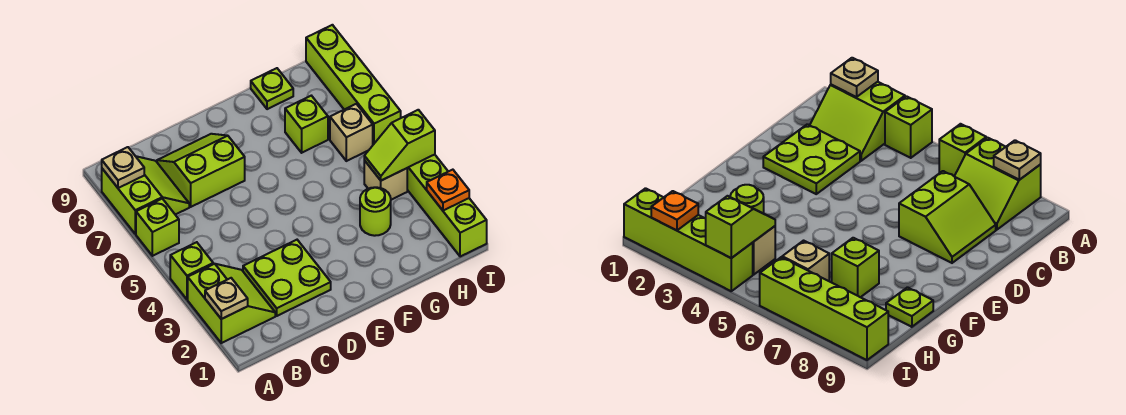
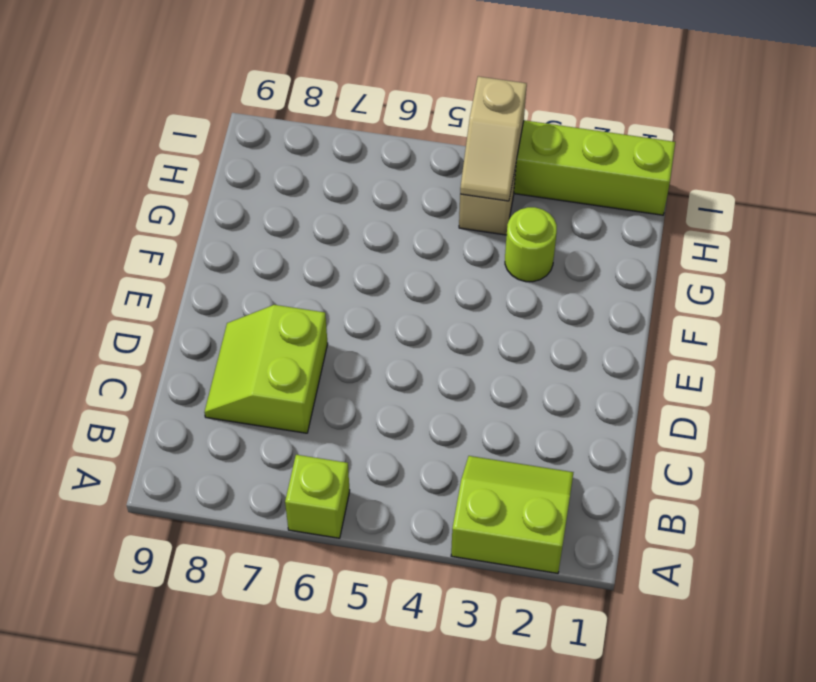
tan 1x2 slope [460,76,527,201] -> lime 1x2 slope [364,110,435,181]
none -> lime 1x1 brick [170,242,213,299]
none -> lime 2x2 slope [102,156,189,234]
none -> lime 2x2 plate [243,240,331,316]

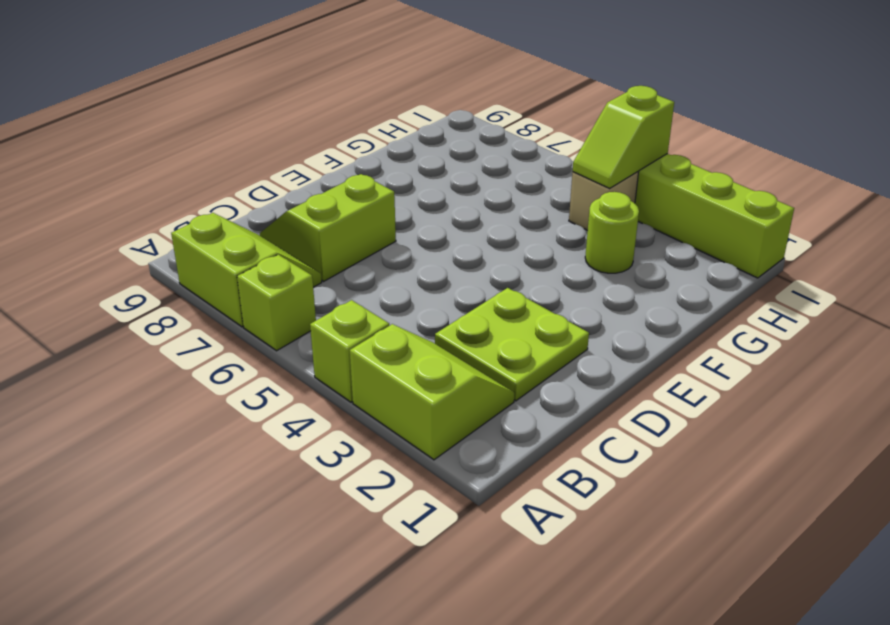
none -> lime 1x1 brick [285,96,328,153]
none -> lime 1x1 plate [251,68,293,109]
none -> tan 1x1 brick [330,104,373,161]

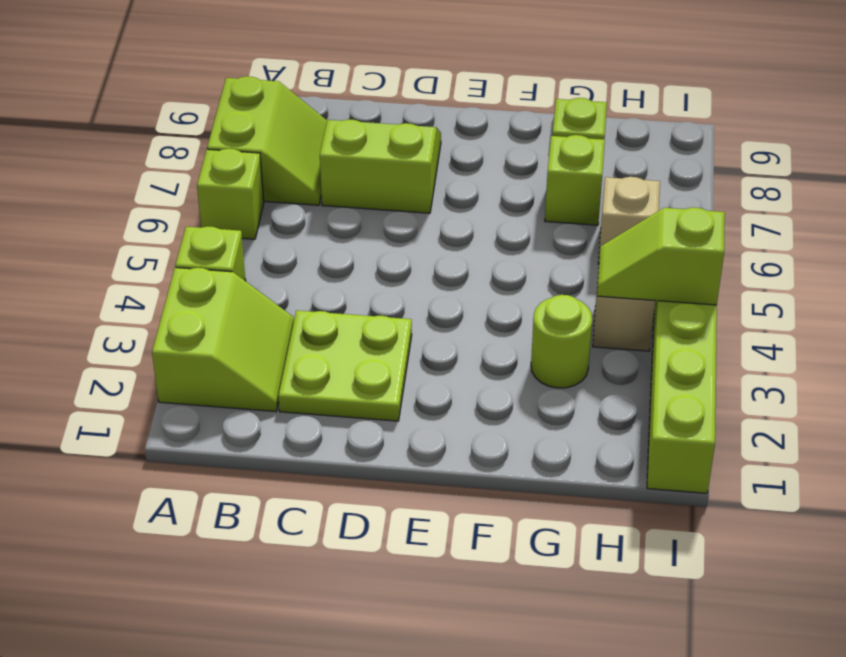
none -> lime 1x4 brick [306,25,401,145]
none -> tan 1x1 plate [205,278,248,319]
none -> tan 1x1 plate [102,147,144,188]

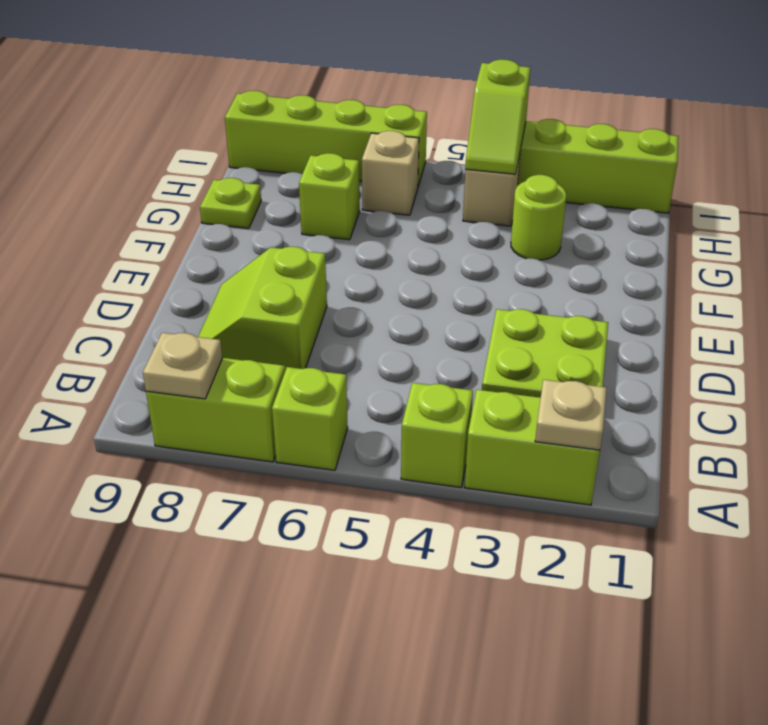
none -> orange 1x1 plate [427,170,469,211]

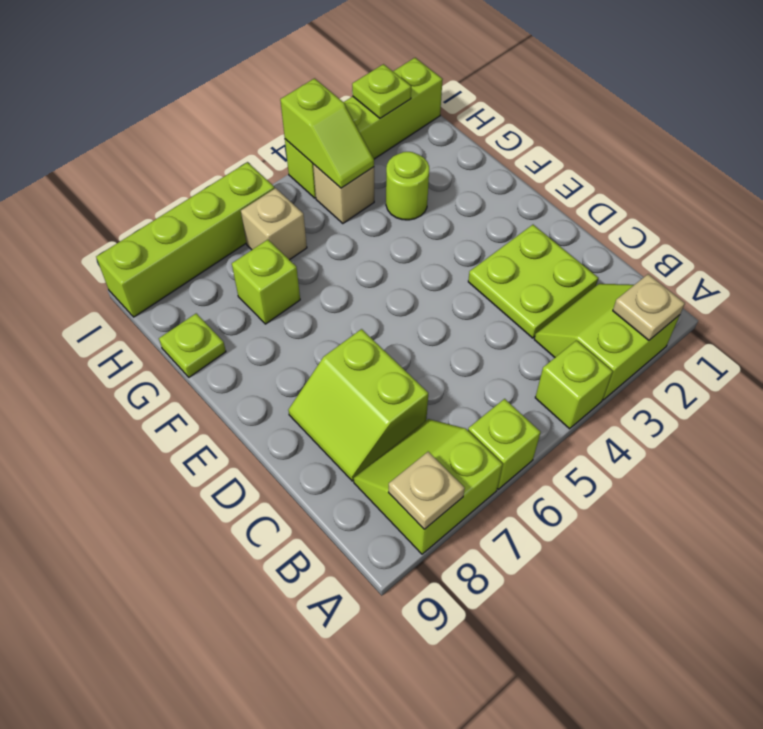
lime 1x1 plate [352,64,411,118] -> orange 1x1 plate [427,170,469,211]

